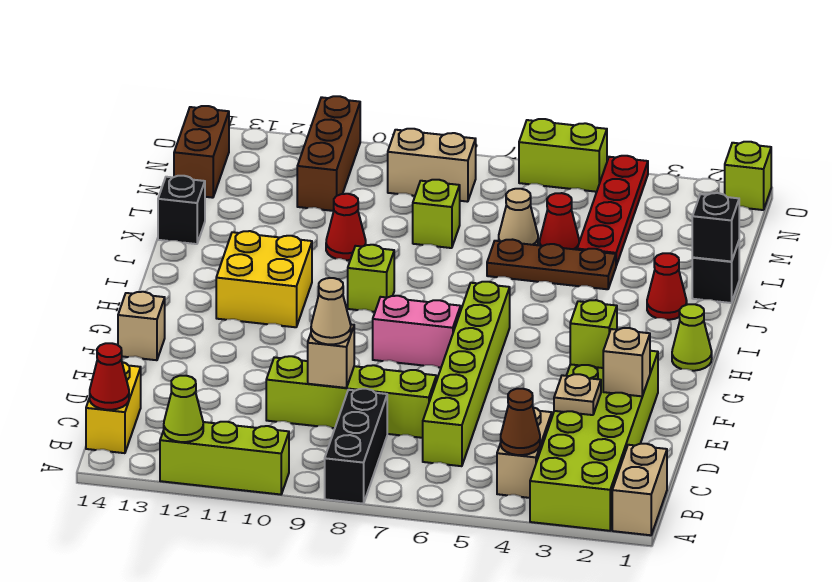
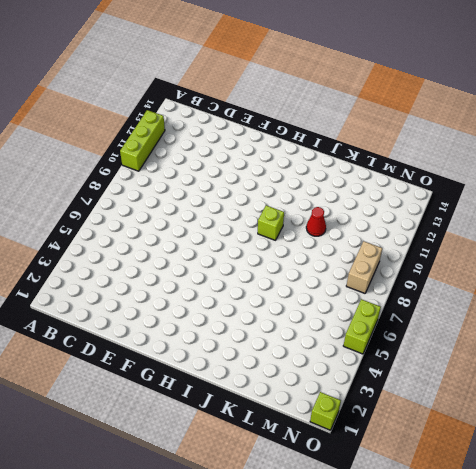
none -> tan 1x2 brick [612,444,667,535]
none -> lime 2x6 brick [530,351,658,531]
none -> black 1x3 brick [325,389,387,504]
none -> tan 1x2 brick [497,408,552,498]

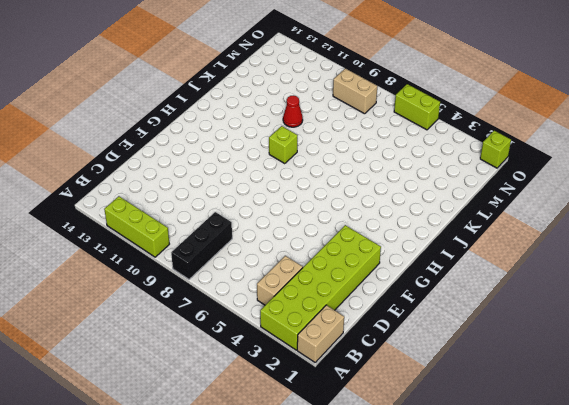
none -> yellow 1x2 brick [86,362,141,453]
none -> lime 1x6 brick [423,282,510,466]
none -> lime 1x4 brick [266,356,436,438]
none -> tan 1x1 brick [118,292,165,360]

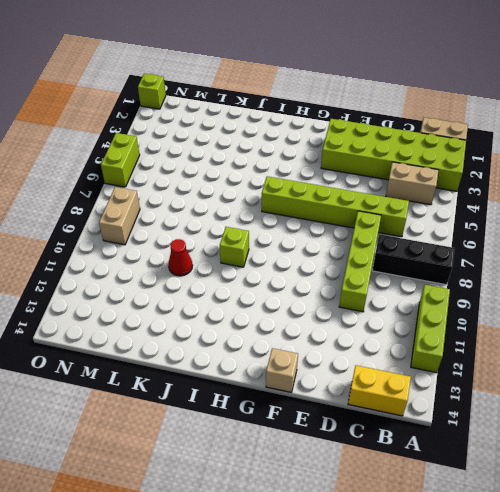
none -> pink 1x2 brick [373,296,461,367]
none -> lime 1x1 cone [672,304,712,371]
none -> yellow 2x2 brick [216,231,312,327]
none -> red 1x1 cone [647,253,687,320]

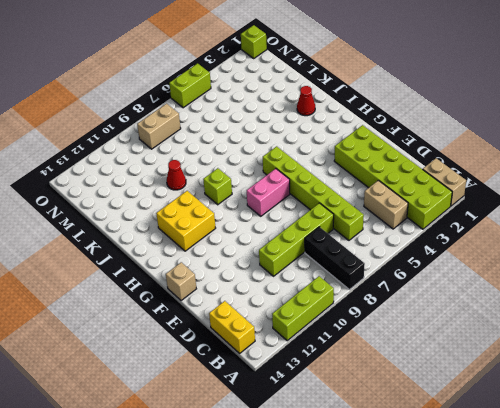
none -> lime 1x1 cone [672,304,712,371]
none -> black 1x1 brick [692,242,739,303]
none -> brown 1x3 plate [487,240,616,289]
none -> black 1x1 brick [158,176,205,244]

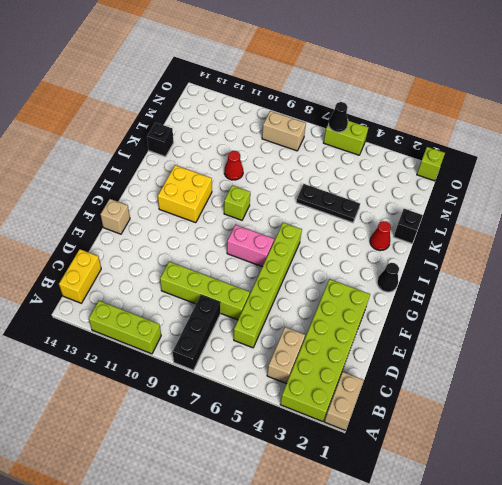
black 1x1 cone [377,263,399,292] -> lime 1x1 cone [672,304,712,371]
black 1x3 plate [296,184,360,223] -> brown 1x3 plate [487,240,616,289]
black 1x1 cone [329,102,348,132] -> none
none -> red 1x4 plate [577,156,648,265]
none -> red 1x1 cone [540,193,579,250]
none -> tan 1x1 cone [499,189,538,245]
none -> lime 1x1 brick [413,180,460,248]

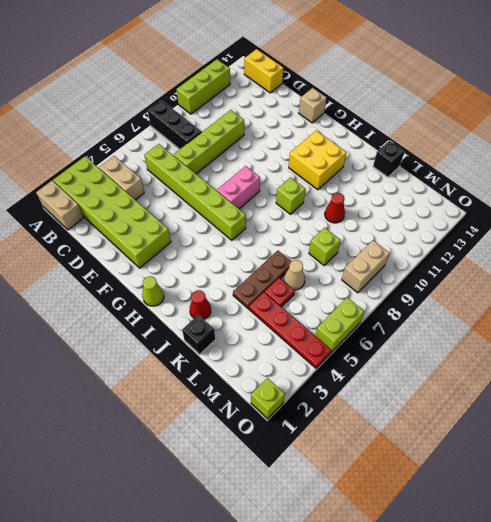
red 1x1 plate [265,278,295,307] -> red 1x1 cone [540,193,579,250]
none -> brown 1x3 brick [297,96,360,211]
none -> brown 1x2 brick [174,106,229,198]
none -> lime 1x1 cone [164,376,203,442]
none -> brown 1x1 cone [501,389,540,455]

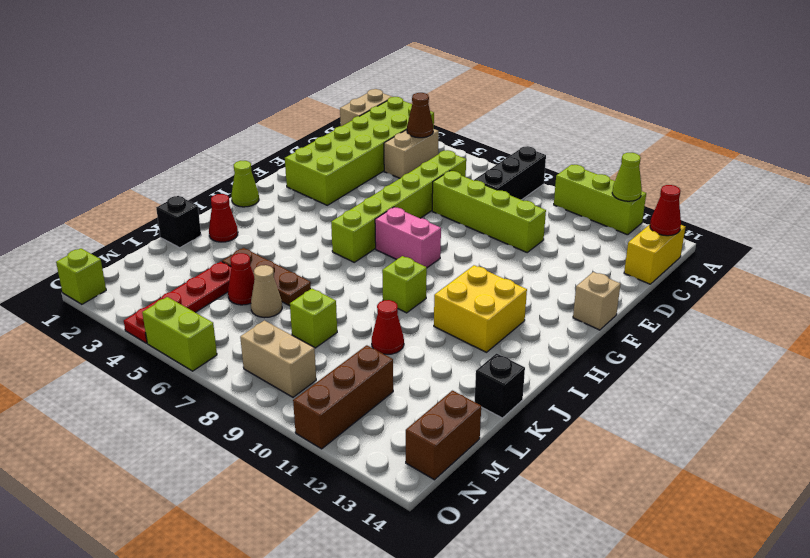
none -> tan 1x1 plate [554,374,601,415]
none -> tan 1x1 brick [308,325,354,388]
none -> tan 1x1 brick [603,328,650,396]
none -> lime 1x1 brick [570,300,617,368]

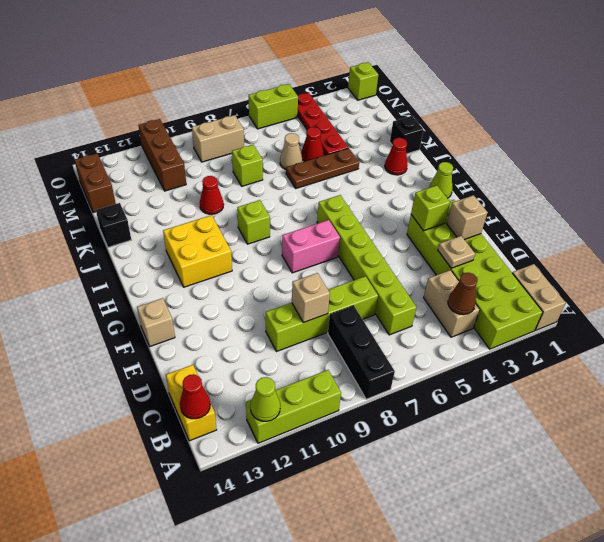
none -> black 1x1 brick [692,193,739,262]
none -> tan 1x1 cone [311,278,351,344]

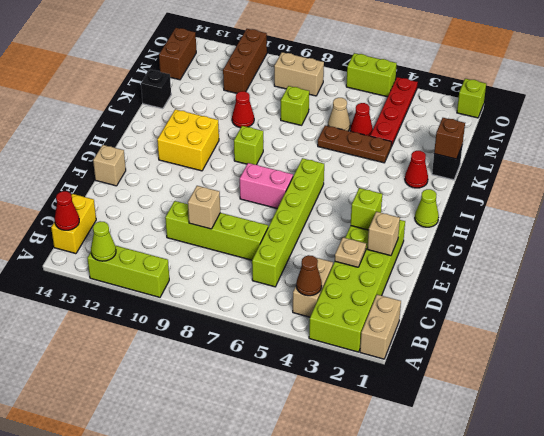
brown 1x1 brick [434,118,465,159] -> black 1x1 brick [692,193,739,262]
none -> black 1x3 brick [325,389,387,504]
none -> tan 1x1 cone [311,278,351,344]

